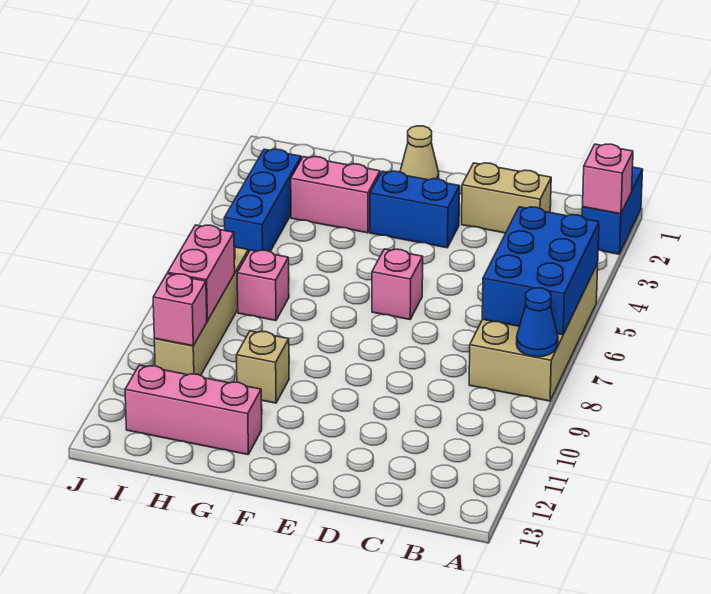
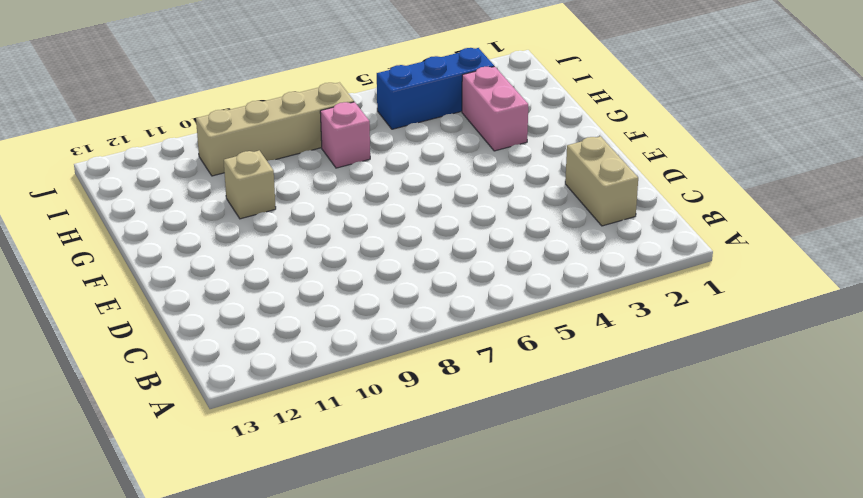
none -> blue 1x2 brick [582,167,643,254]
none -> tan 2x4 brick [469,263,598,401]
none -> blue 1x2 brick [370,171,460,248]

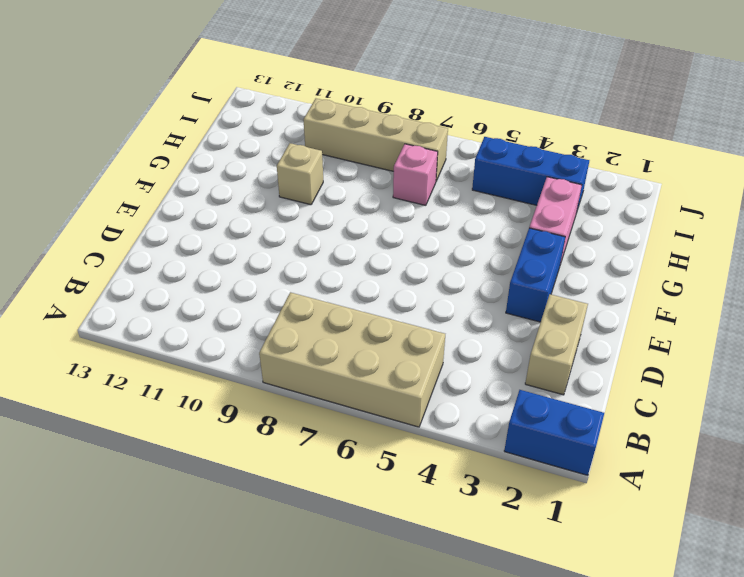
none -> pink 1x1 brick [372,249,423,320]
none -> tan 1x1 cone [400,126,439,180]
none -> pink 1x3 brick [125,365,262,455]

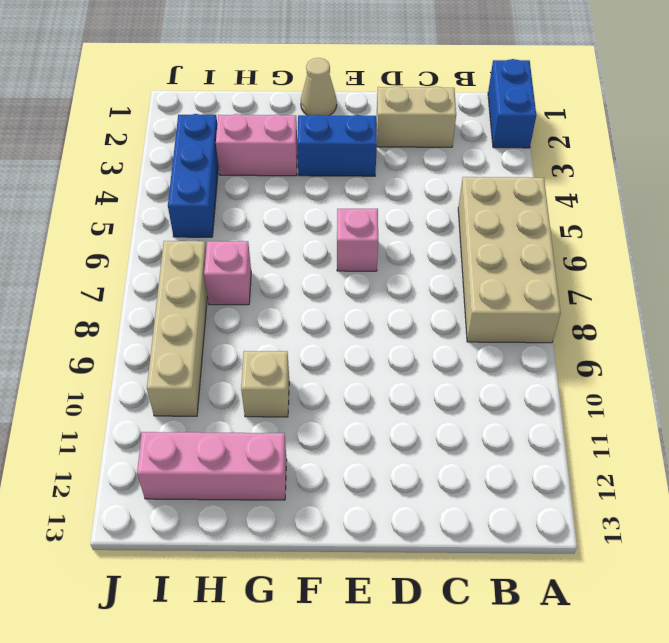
none -> pink 1x1 brick [583,144,633,214]
none -> blue 2x3 brick [482,207,599,335]
none -> blue 1x1 cone [517,288,558,357]

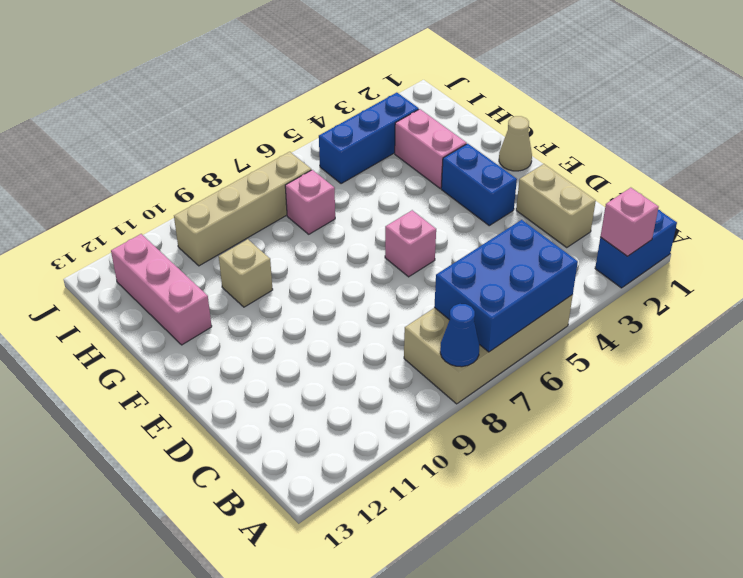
none -> pink 1x2 brick [168,225,235,321]
none -> pink 1x1 brick [153,274,207,346]

